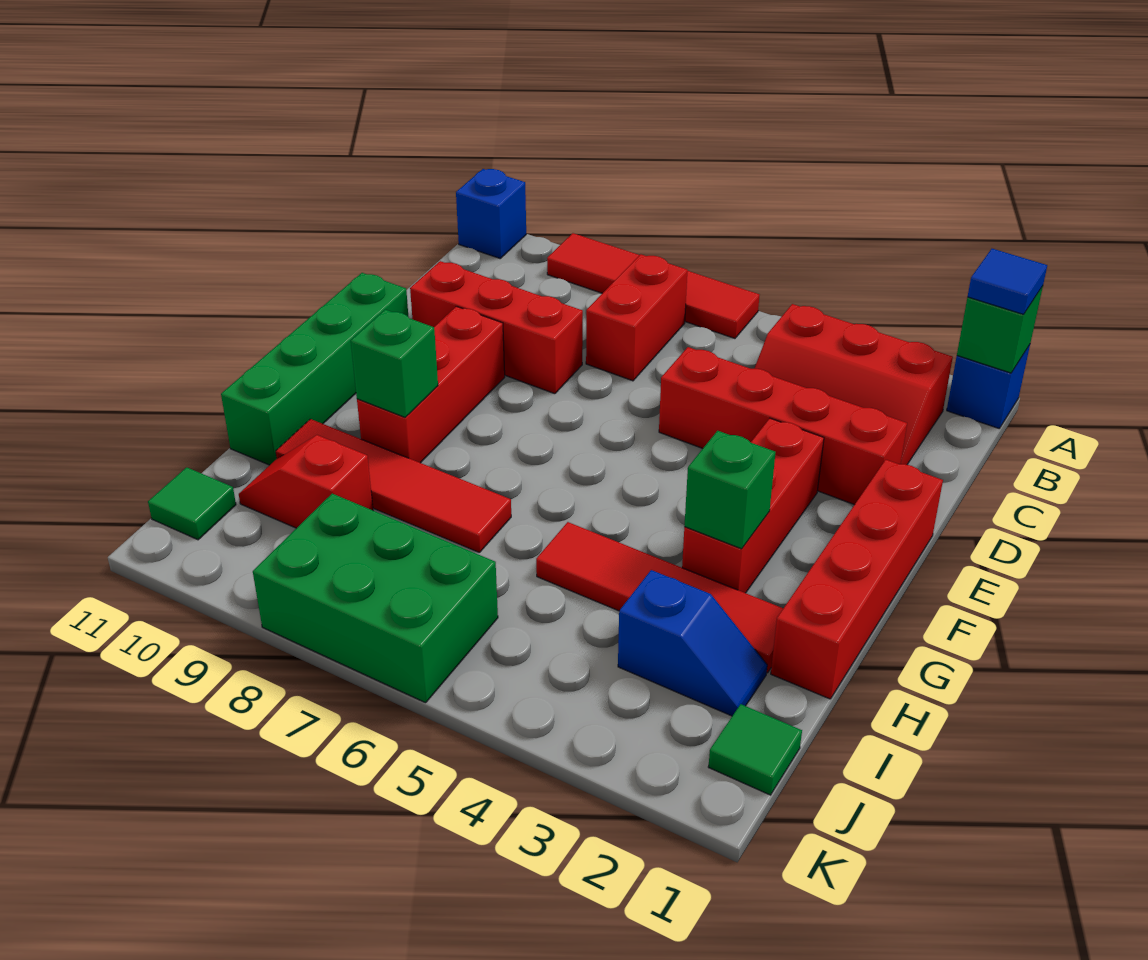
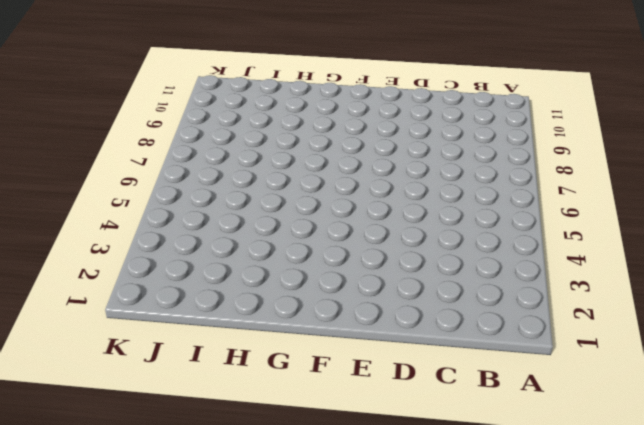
none -> blue 1x1 brick [947,345,1030,428]
none -> red 1x4 tile [547,233,759,338]
none -> blue 1x1 brick [456,169,526,258]

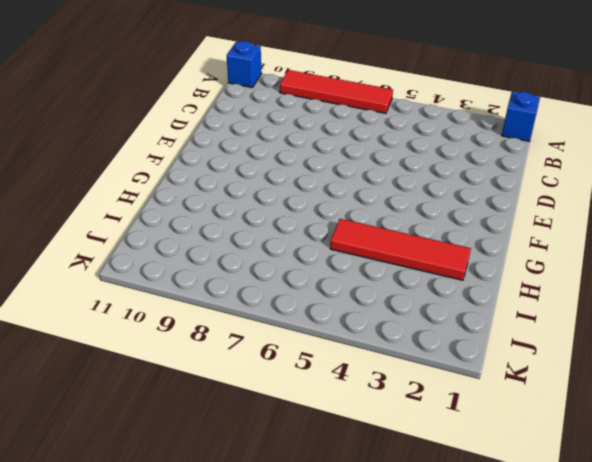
none -> red 2x3 slope [754,304,953,465]
none -> red 1x2 brick [586,254,687,381]
none -> red 1x4 brick [659,347,907,505]

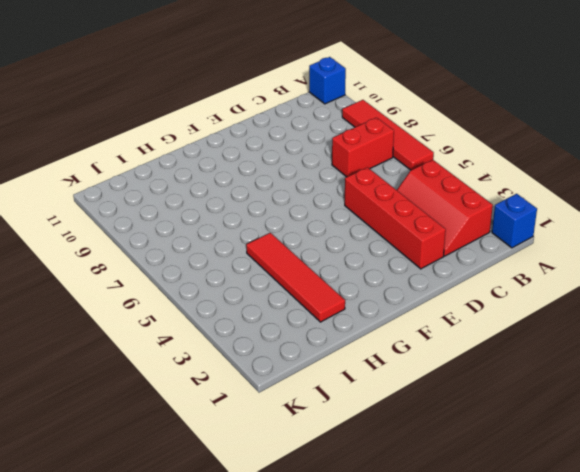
none -> red 1x3 brick [410,261,583,394]
none -> red 1x4 brick [771,460,943,699]
none -> red 1x3 brick [682,418,824,593]

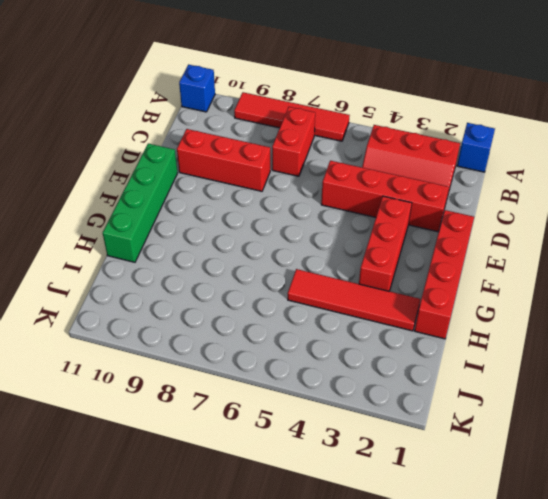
none -> red 1x3 brick [357,306,505,463]
none -> red 1x4 tile [276,419,511,552]
none -> blue 1x2 slope [618,570,767,716]

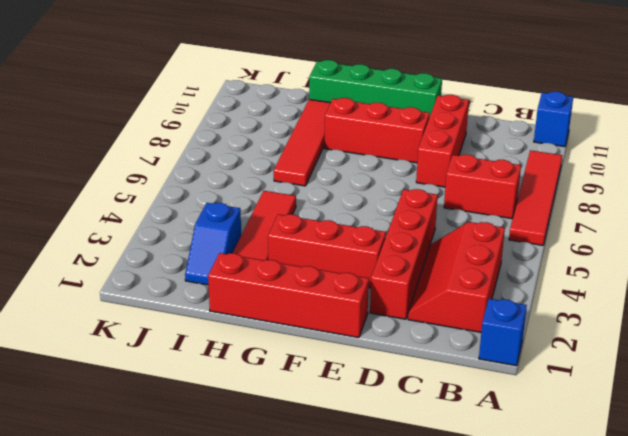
none -> red 1x2 slope [239,435,373,528]
none -> green 1x1 tile [708,704,802,795]
none -> green 2x3 brick [253,494,498,703]

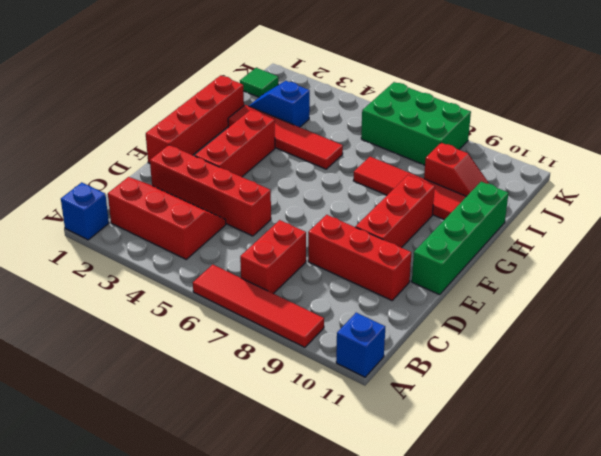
none -> green 1x1 tile [148,467,236,540]
none -> green 1x1 brick [957,286,1043,373]
none -> green 1x1 brick [684,431,776,549]

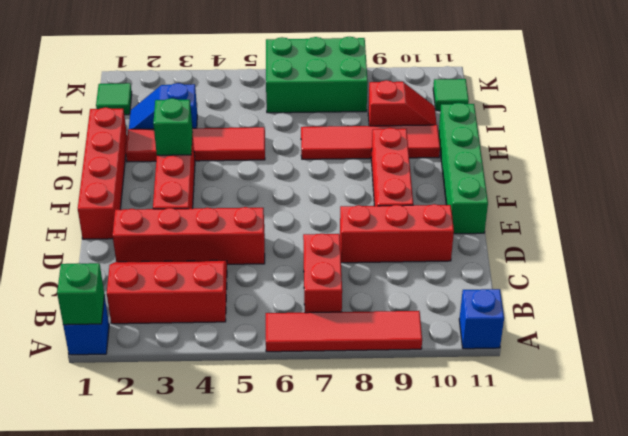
none -> green 1x1 brick [351,310,438,417]
none -> blue 1x1 tile [968,249,1047,314]

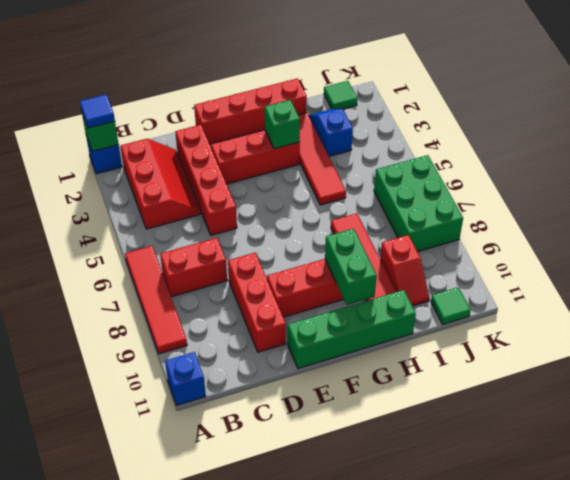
green 1x2 brick [325,229,377,305] -> green 1x1 brick [351,310,438,417]

